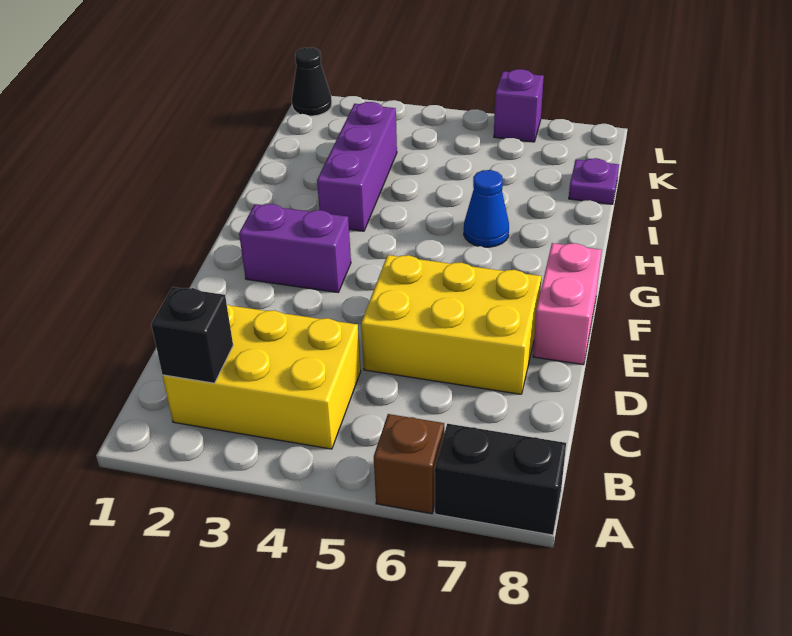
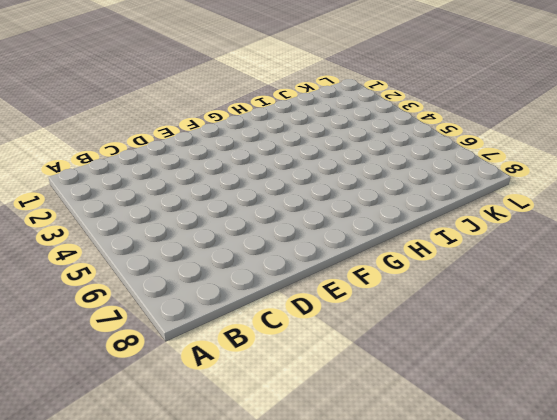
none -> brown 1x1 brick [374,414,444,514]
none -> black 1x2 brick [435,424,566,535]
none -> yellow 2x3 brick [163,305,361,449]

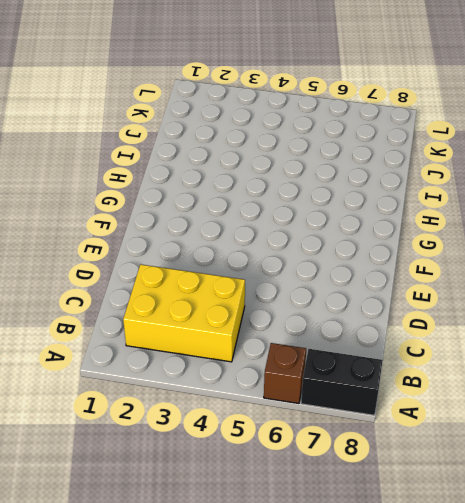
none -> yellow 2x3 brick [361,255,541,394]
none -> pink 1x2 brick [533,243,602,365]
none -> purple 1x2 brick [239,204,351,292]

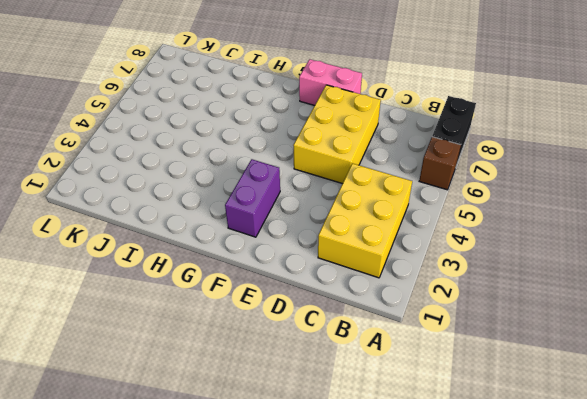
none -> purple 1x3 brick [317,102,397,231]
none -> blue 1x1 cone [464,170,509,247]
none -> purple 1x1 plate [569,158,619,204]

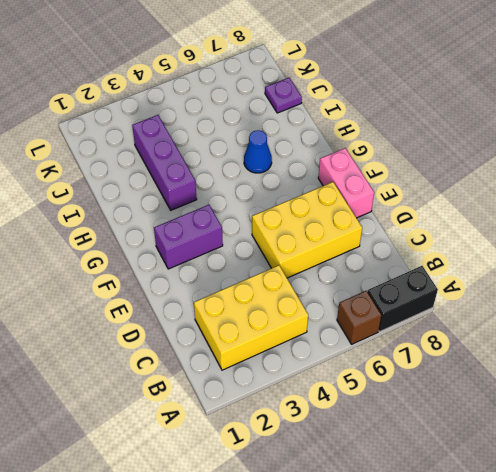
none -> black 1x1 cone [292,47,332,116]
none -> purple 1x1 brick [494,69,544,142]
none -> black 1x1 brick [151,287,233,383]

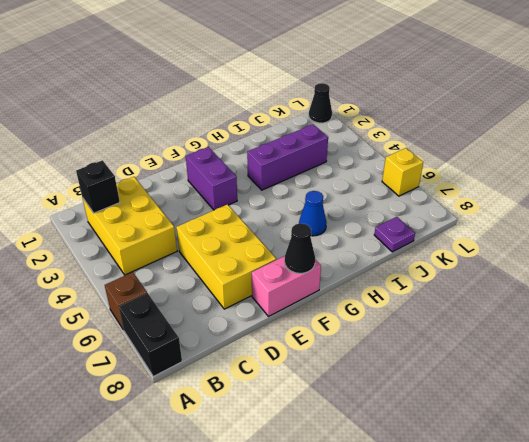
black 1x1 cone [285,223,315,273] -> none
yellow 1x1 brick [382,148,423,196] -> purple 1x1 brick [494,69,544,142]

